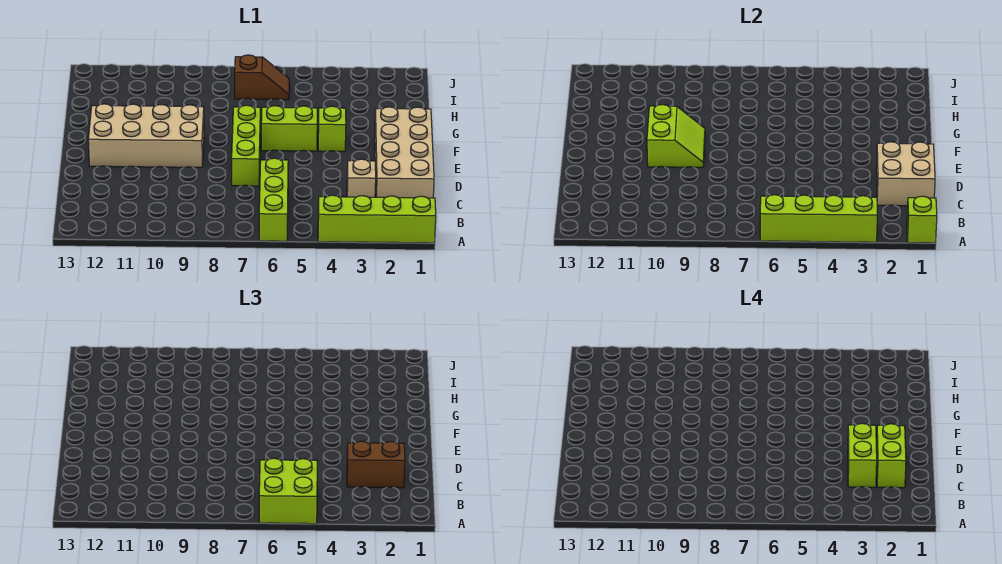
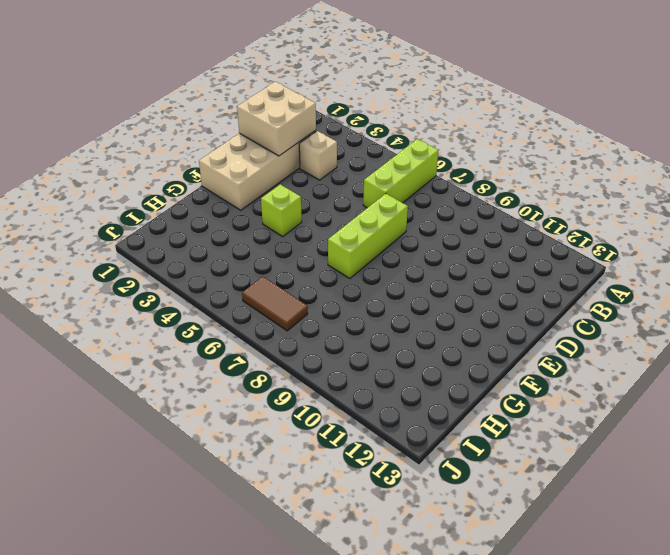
brown 1x2 tile [242,276,308,331] -> brown 1x2 slope [235,55,289,100]
none -> lime 1x4 brick [318,195,436,243]
none -> tan 2x4 brick [88,104,204,167]
none -> lime 1x2 brick [261,106,317,151]

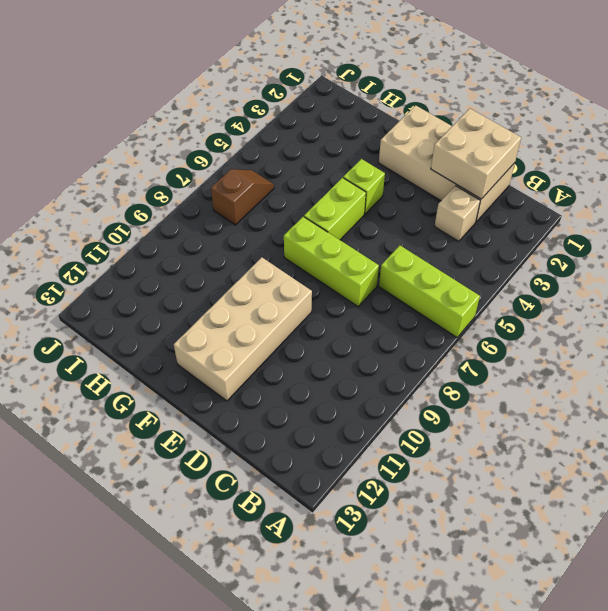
none -> lime 1x4 brick [318,195,436,243]
none -> lime 1x1 brick [907,196,937,243]
none -> lime 1x4 brick [760,195,877,242]

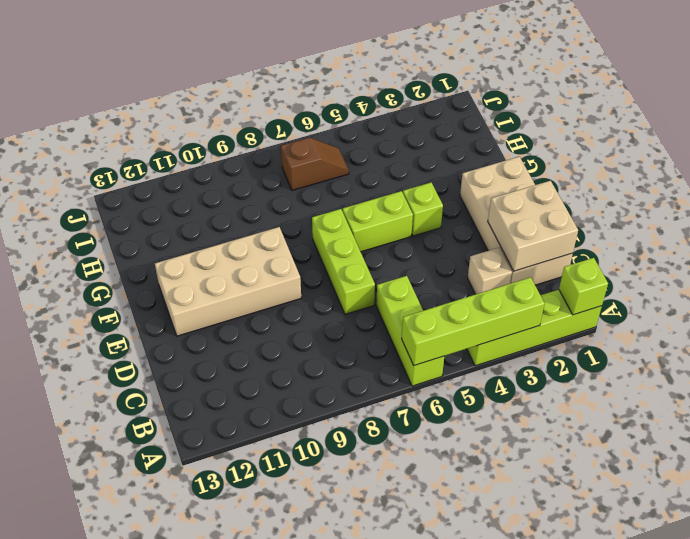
none -> lime 2x2 slope [647,105,705,167]
none -> lime 2x2 brick [259,458,317,524]
none -> brown 1x2 brick [347,441,405,488]

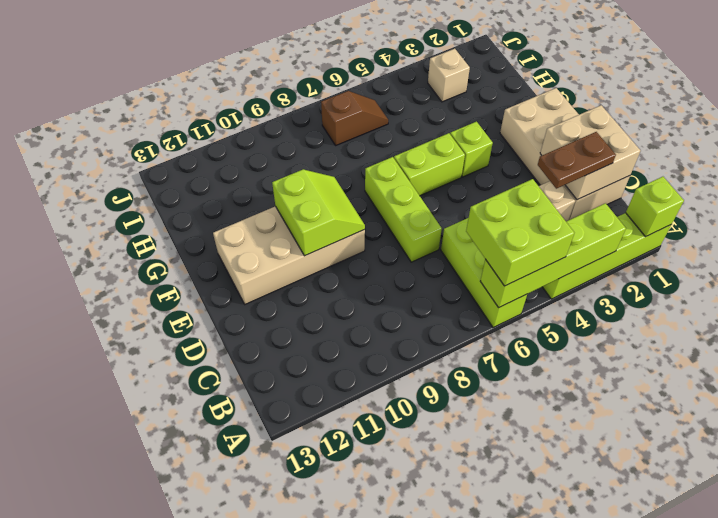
brown 1x2 plate [538,132,616,189] -> brown 1x2 brick [347,441,405,488]
tan 1x1 brick [428,49,470,102] -> none
none -> lime 1x2 brick [876,424,906,488]
none -> lime 1x2 brick [848,423,877,487]

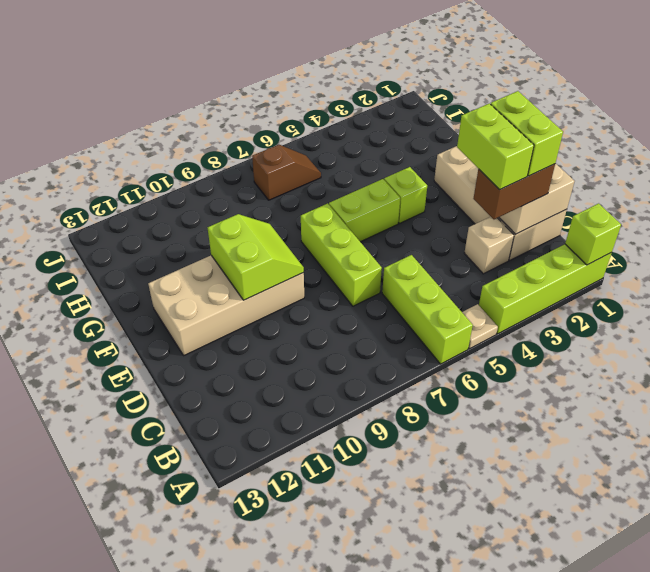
tan 1x1 plate [462,304,498,349] -> none
none -> lime 1x4 brick [760,195,877,242]
none -> lime 2x2 brick [259,458,317,524]

